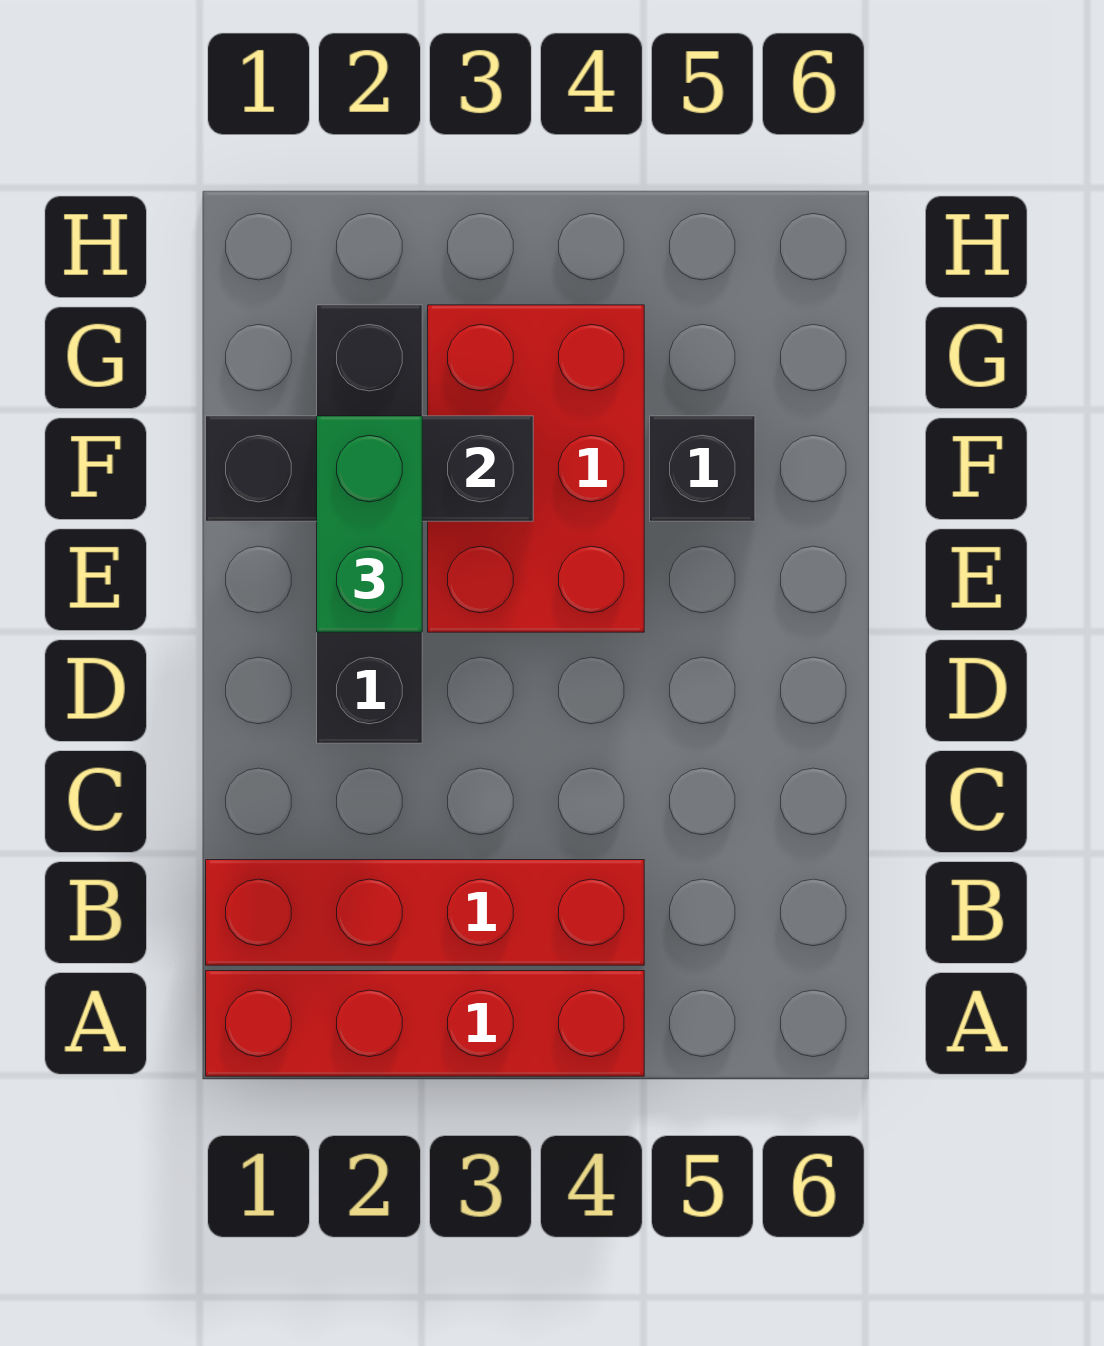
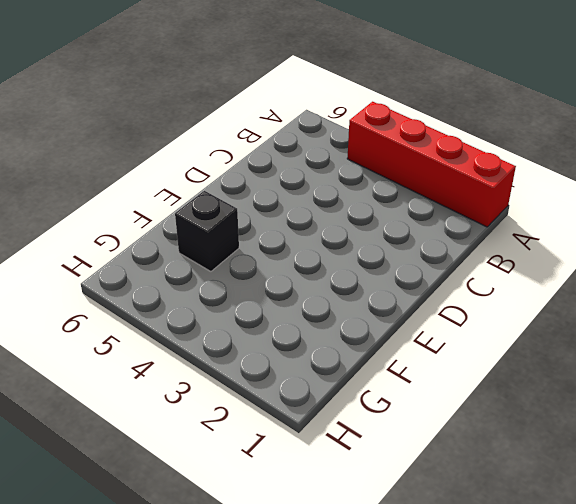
none -> red 1x4 brick [206,860,644,965]
none -> black 1x4 brick [317,305,422,743]

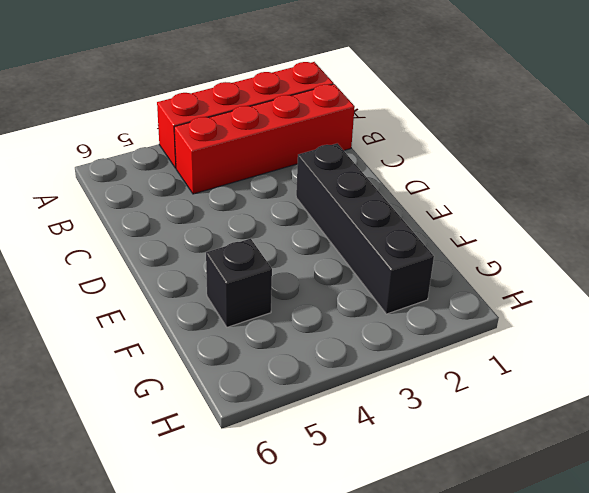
none -> red 2x3 brick [428,305,644,632]
none -> black 1x3 brick [206,416,533,521]

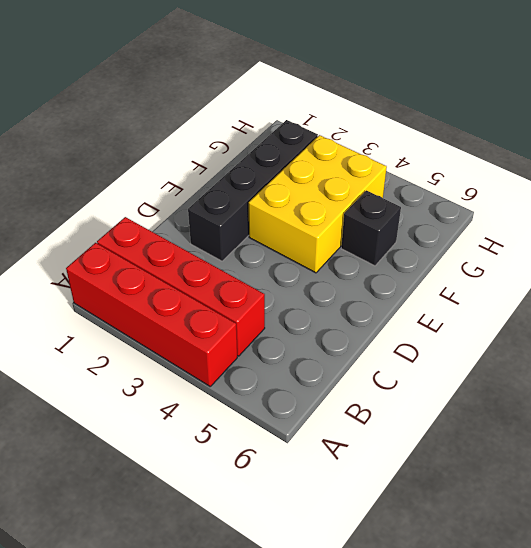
yellow 2x3 brick [249,135,387,273] -> red 2x3 brick [428,305,644,632]
none -> black 1x3 brick [206,416,533,521]
none -> green 1x2 brick [317,416,422,632]

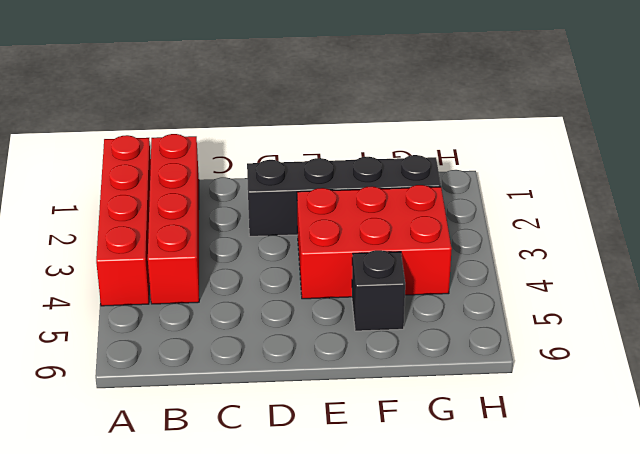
none -> black 1x3 brick [206,416,533,521]
none -> green 1x2 brick [317,416,422,632]

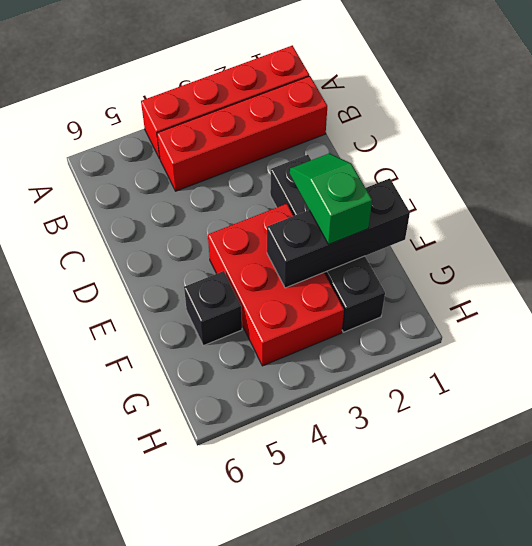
green 1x2 slope [290,153,372,244] -> green 1x2 brick [317,416,422,632]

